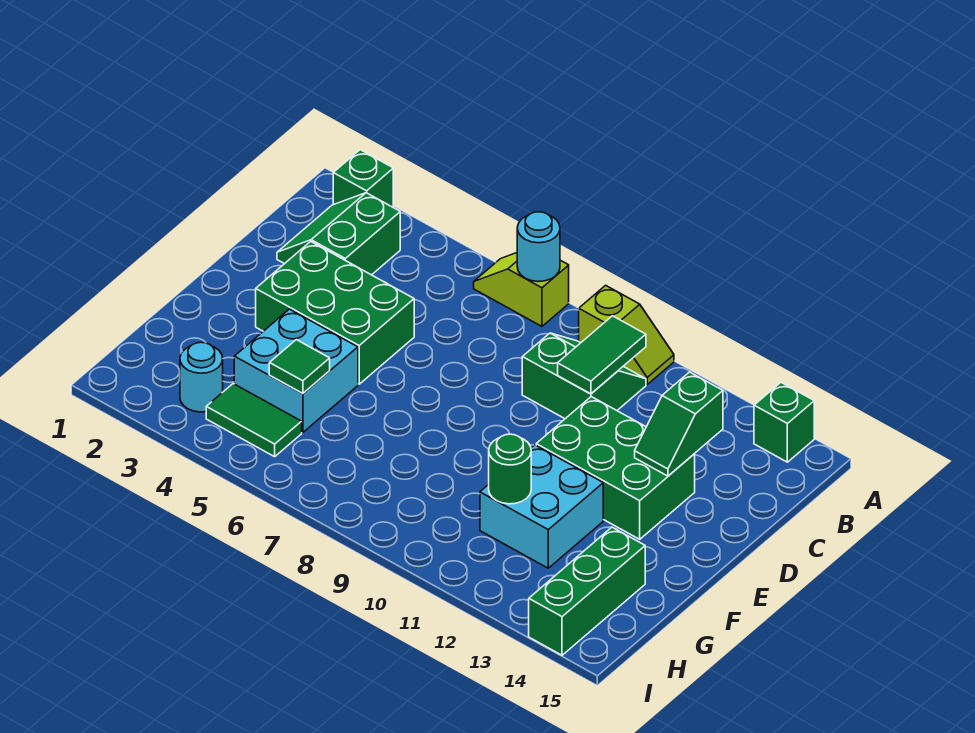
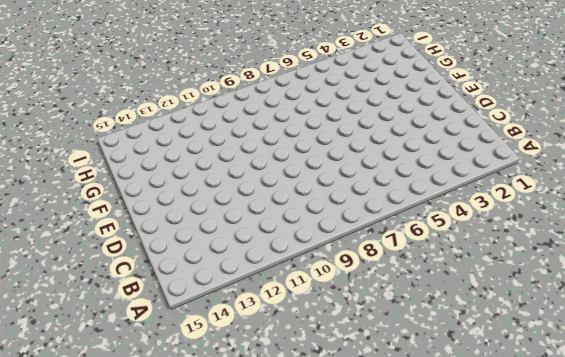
none -> green 1x1 brick [333,150,393,207]
none -> lime 1x2 slope [474,253,569,326]
none -> lime 1x2 slope [579,285,674,384]

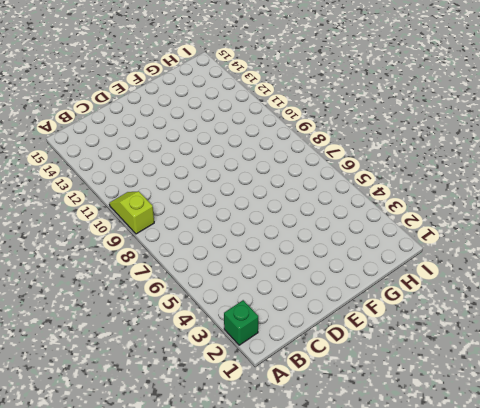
none -> lime 1x2 slope [474,253,569,326]
none -> green 1x1 brick [754,383,814,462]
none -> green 2x2 slope [277,193,400,275]

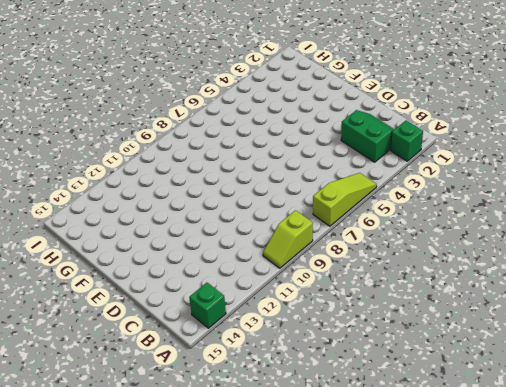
lime 1x3 slope [313,173,377,226] -> lime 1x2 slope [474,253,569,326]
none -> green 2x2 slope [522,333,646,419]
none -> green 2x3 brick [256,241,414,384]
none -> green 2x3 brick [536,397,695,539]

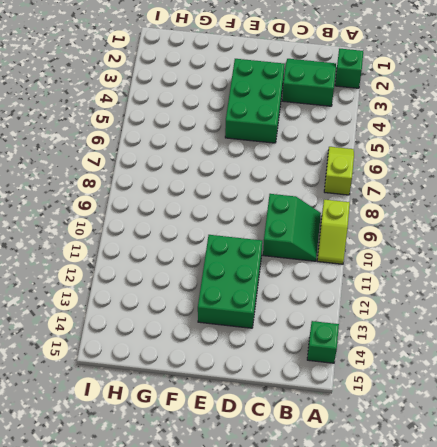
none -> cyan 2x2 brick [234,309,358,433]
none -> cyan 2x2 brick [480,445,603,568]
none -> green 1x3 brick [529,527,645,655]

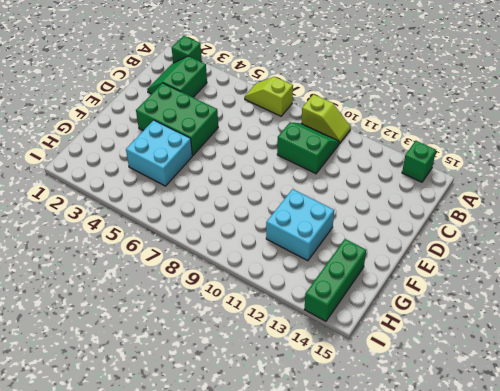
none -> green 2x3 brick [536,397,695,539]
none -> cyan 1x1 round brick [180,342,223,412]
none -> green 1x2 tile [206,384,302,457]

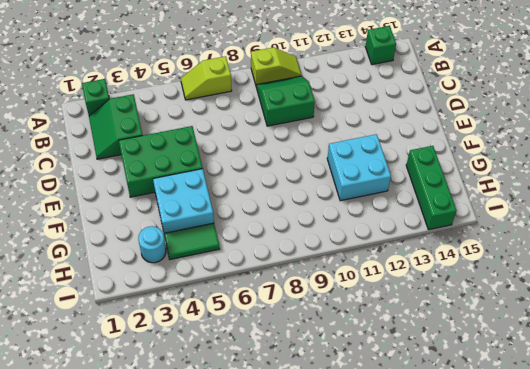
none -> green 2x3 brick [536,397,695,539]
none -> cyan 1x1 round brick [517,212,560,282]
none -> green 1x2 tile [558,316,646,394]

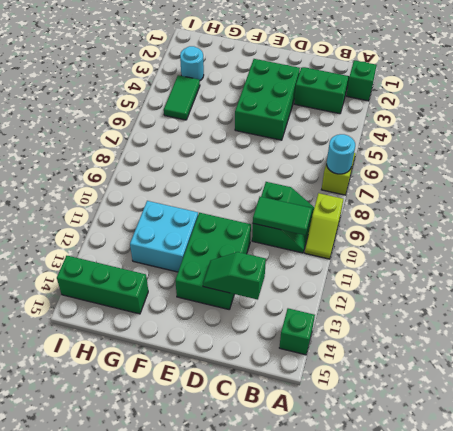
none -> cyan 2x2 brick [234,309,358,433]
none -> green 1x1 tile [269,340,330,394]
none -> green 1x1 round brick [489,434,531,504]

